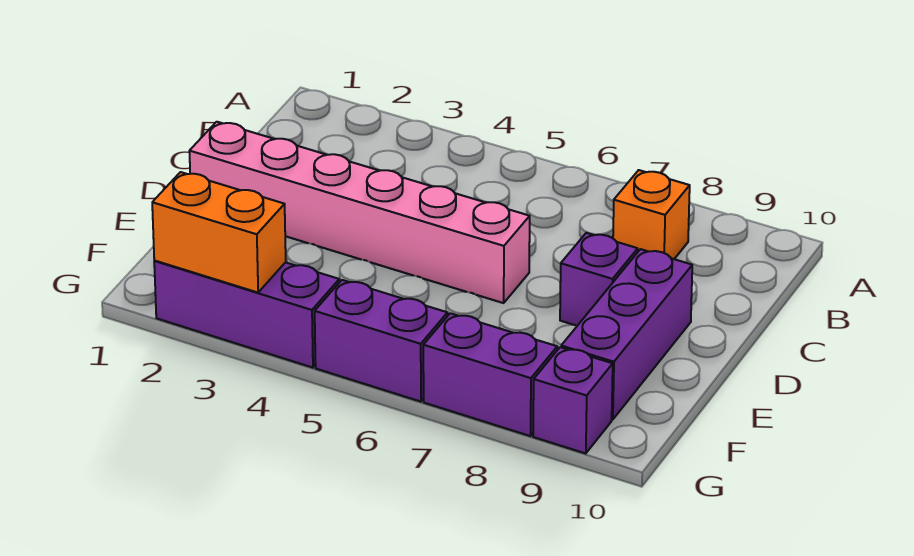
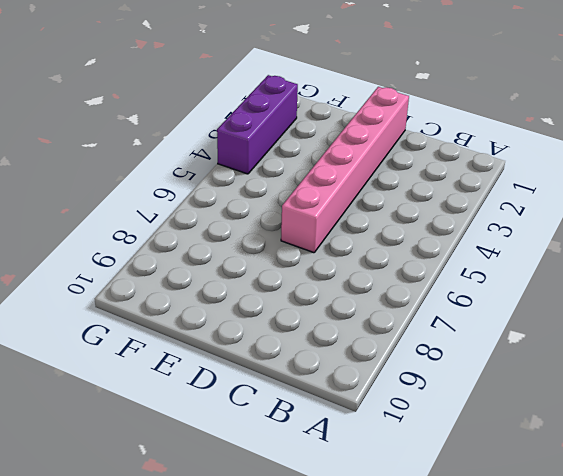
none -> orange 1x1 brick [613,170,690,259]
none -> purple 1x1 brick [560,233,638,326]

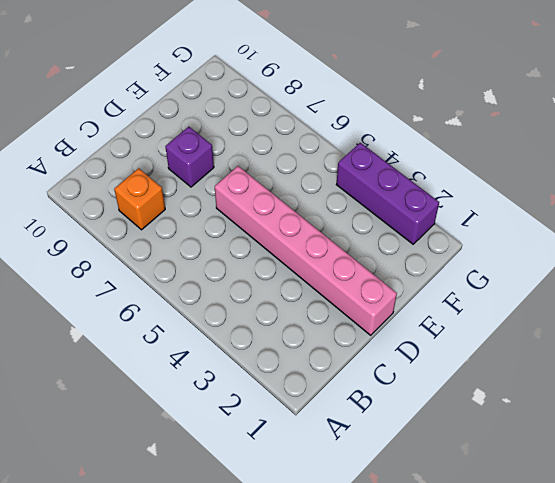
none -> purple 1x3 brick [561,249,692,420]
none -> purple 1x2 brick [315,280,448,402]

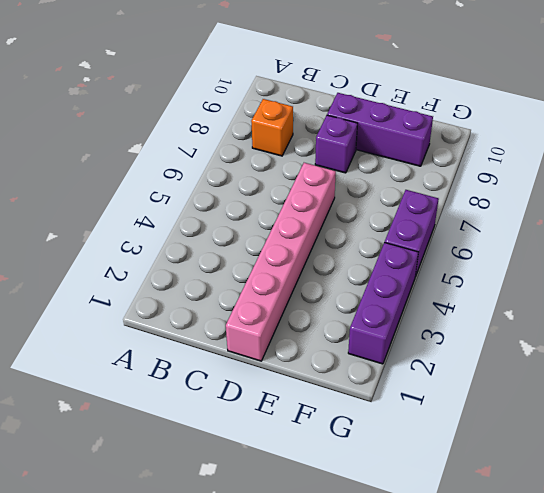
none -> purple 1x2 brick [423,313,557,436]
none -> purple 1x1 brick [533,347,613,454]

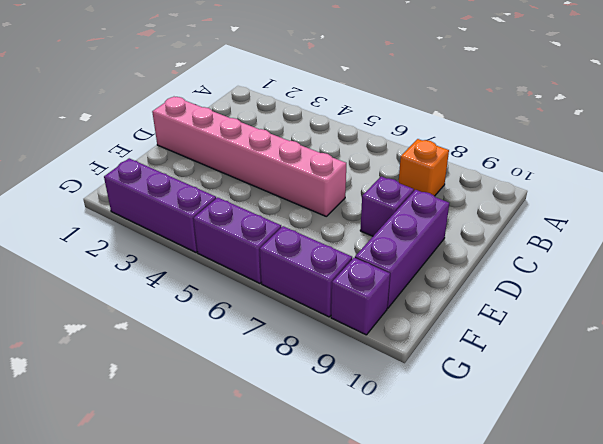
none -> orange 1x2 brick [152,172,286,293]

